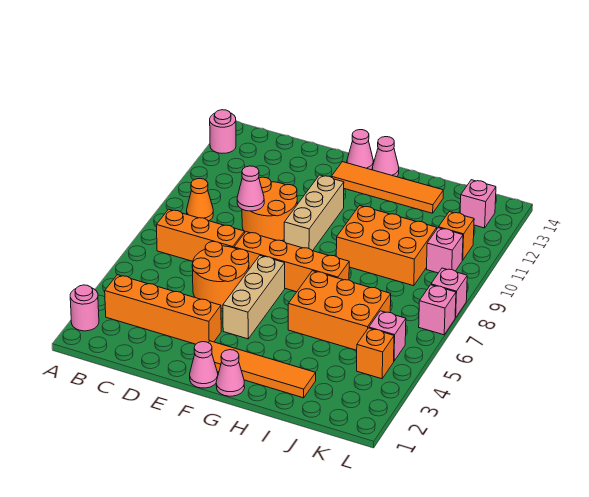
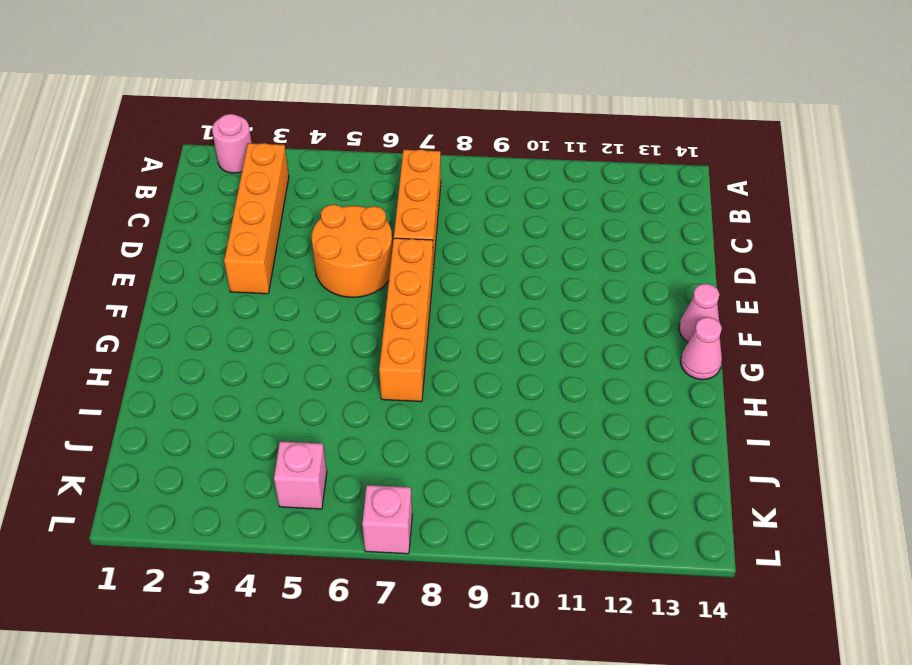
none -> pink 1x1 round brick [210,110,236,153]
none -> orange 1x1 cone [187,179,213,221]
none -> orange 2x2 round brick [242,177,297,241]

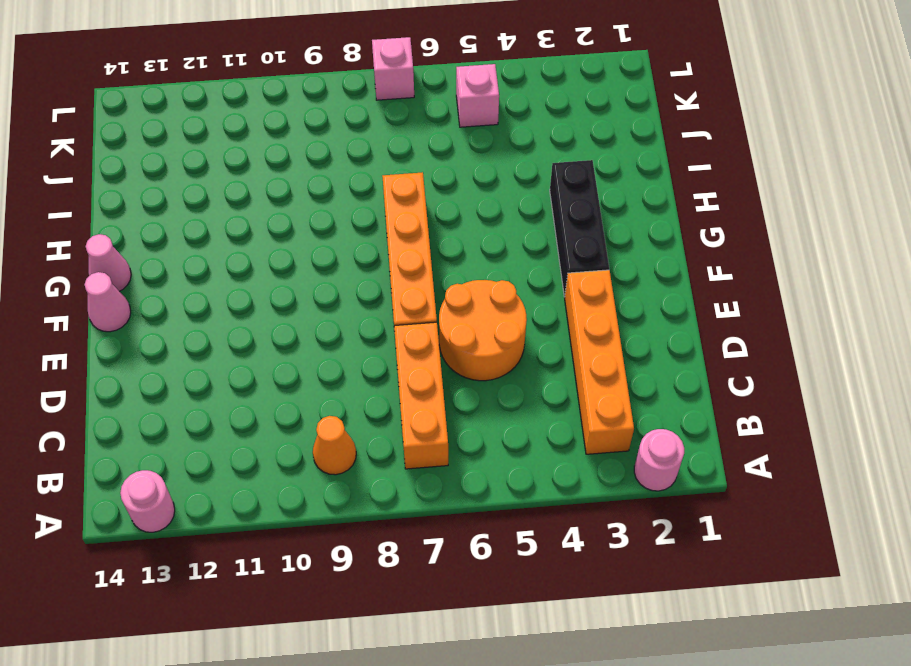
black 1x3 brick [550,160,609,297] -> none
none -> orange 2x2 round brick [242,177,297,241]
none -> pink 1x1 cone [190,342,218,388]
none -> orange 1x4 tile [209,341,316,398]

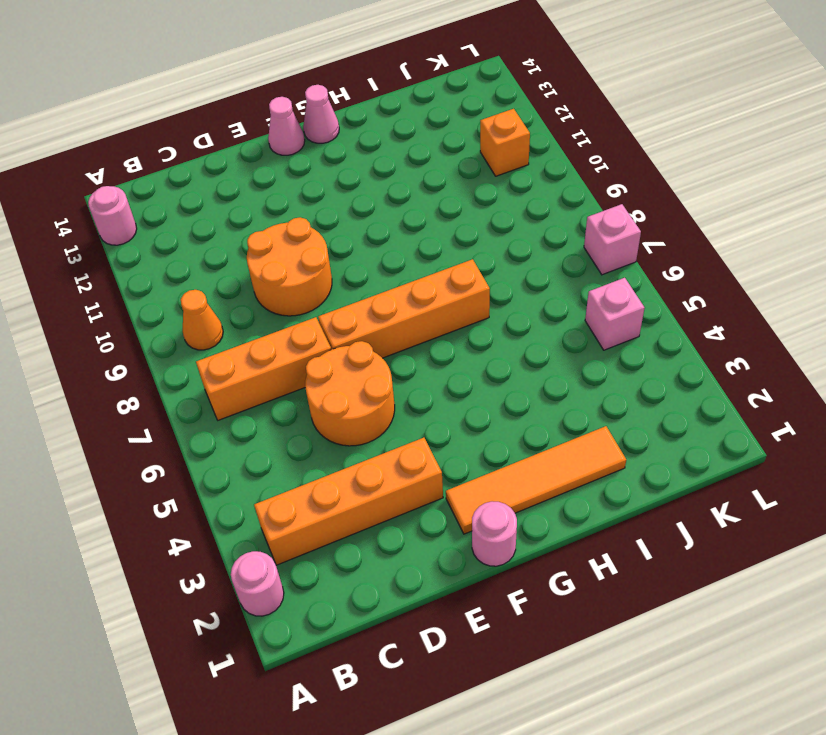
pink 1x1 round brick [472,501,517,566] -> pink 1x1 cone [190,342,218,388]
none -> tan 1x3 brick [223,256,285,339]
none -> tan 1x3 brick [284,175,344,251]
none -> orange 1x4 tile [331,162,443,213]

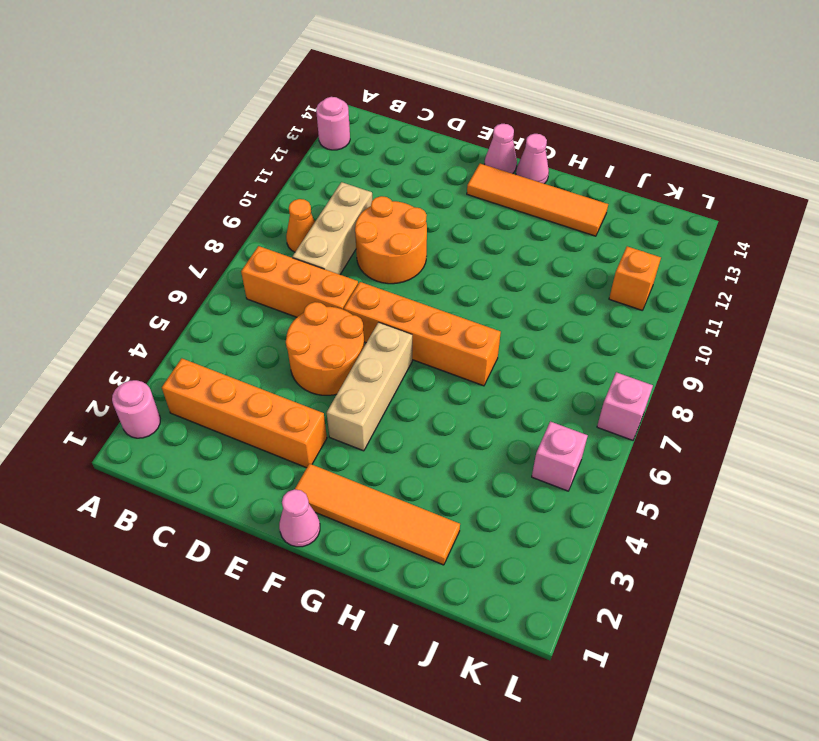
tan 1x3 brick [293,182,372,275] -> tan 1x3 brick moved to [284,175,344,251]
none -> pink 1x1 cone [216,350,245,396]
none -> orange 2x3 brick [288,271,391,350]
none -> orange 2x3 brick [336,206,437,286]

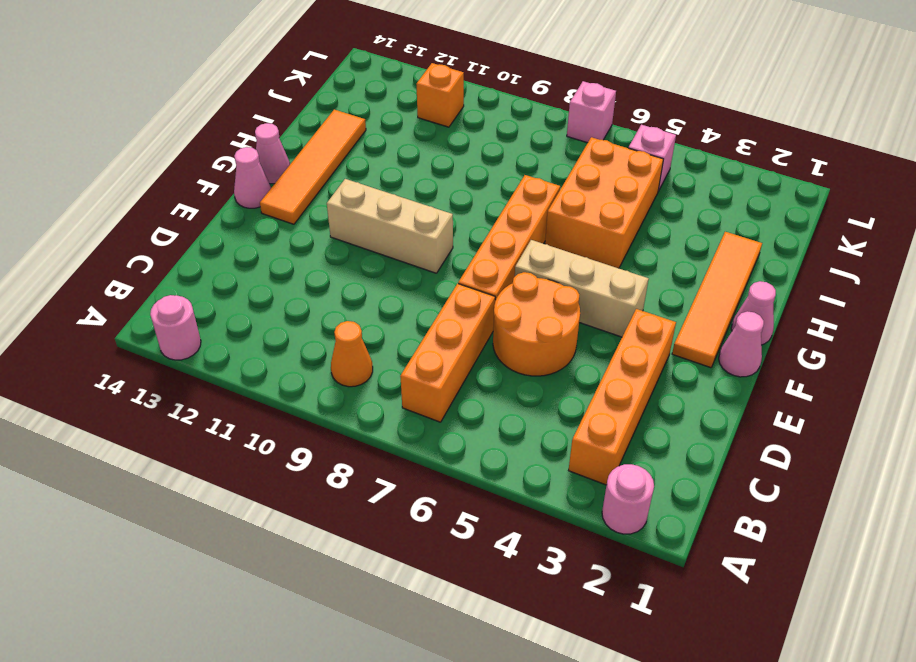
none -> orange 2x2 round brick [242,177,297,241]
none -> orange 2x3 brick [336,206,437,286]
none -> orange 1x1 brick [357,328,394,379]

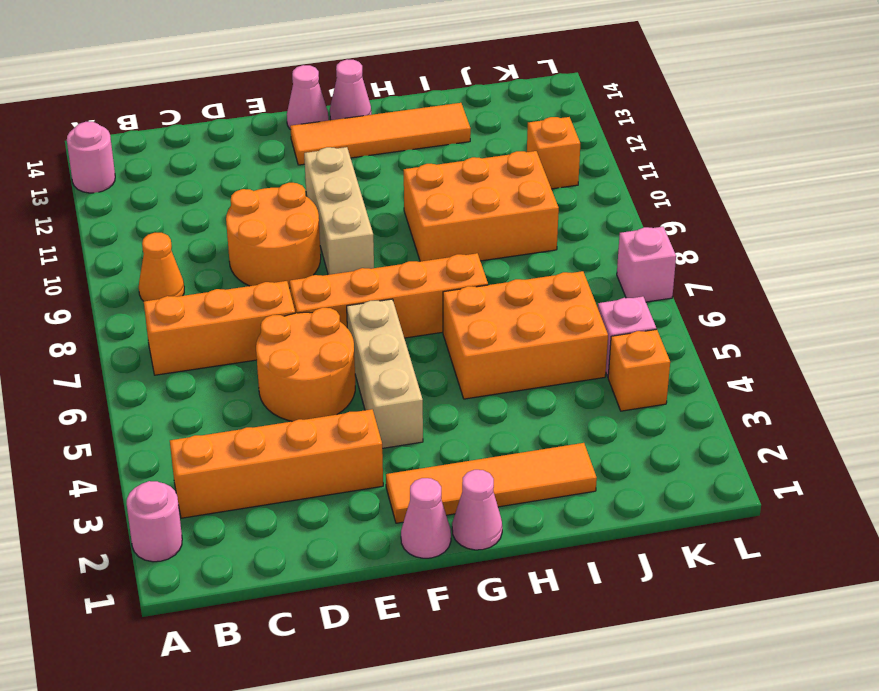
none -> pink 1x1 brick [427,228,463,273]
none -> pink 1x1 brick [460,180,496,228]
none -> pink 1x1 brick [431,268,467,318]

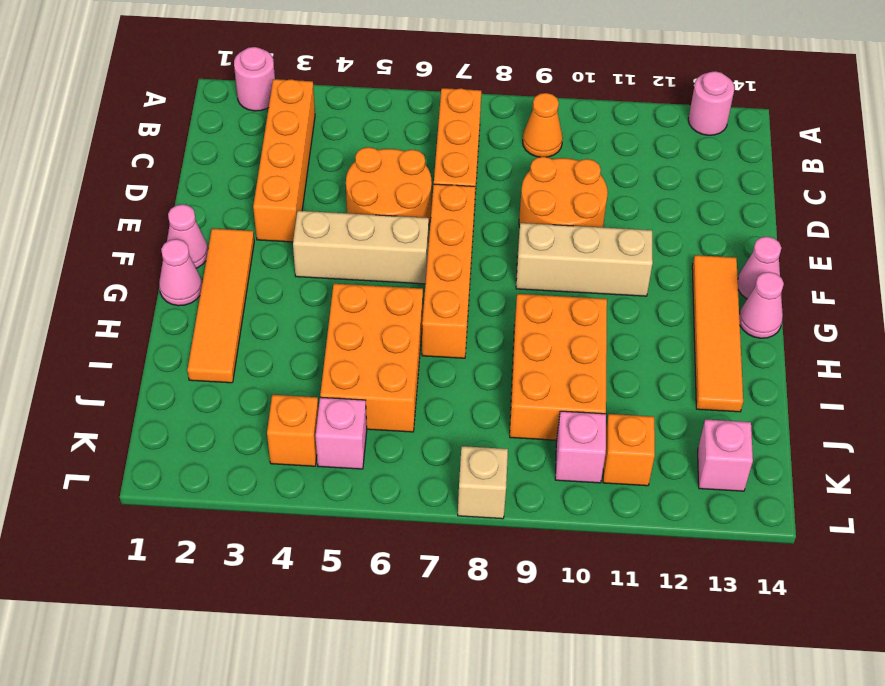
tan 1x1 brick [458,446,508,519] -> pink 1x1 brick [431,268,467,318]
none -> pink 1x1 brick [419,285,456,335]
none -> pink 1x1 cone [237,166,264,211]

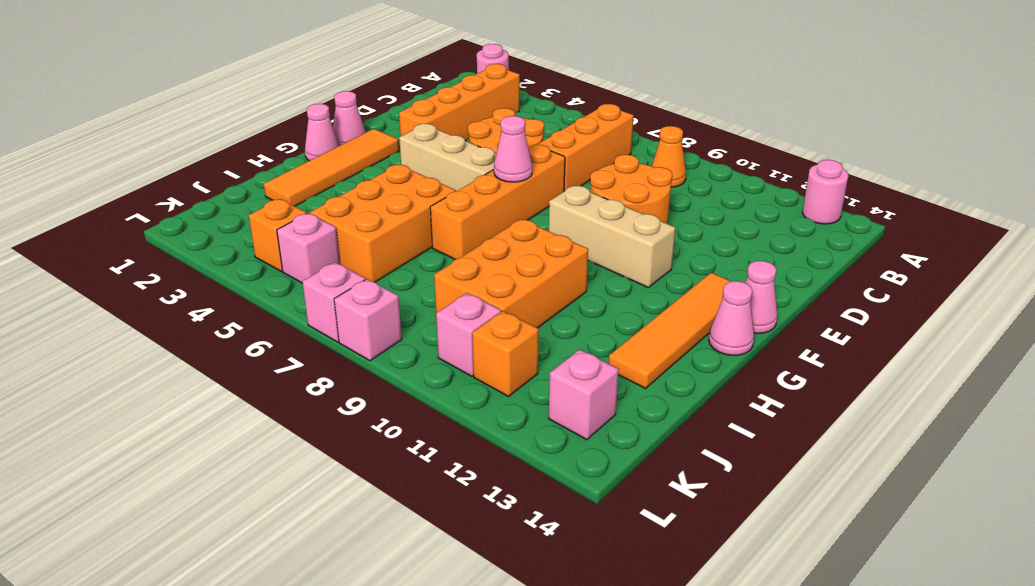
pink 1x1 cone [494,116,532,182] -> pink 1x1 cone moved to [237,166,264,211]

